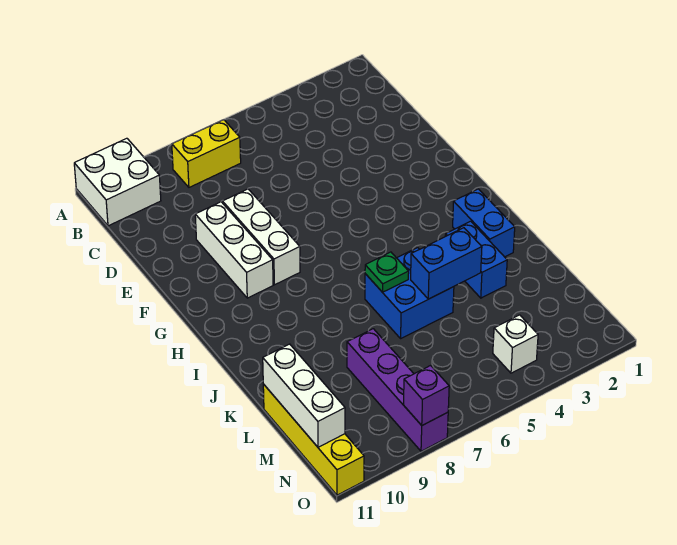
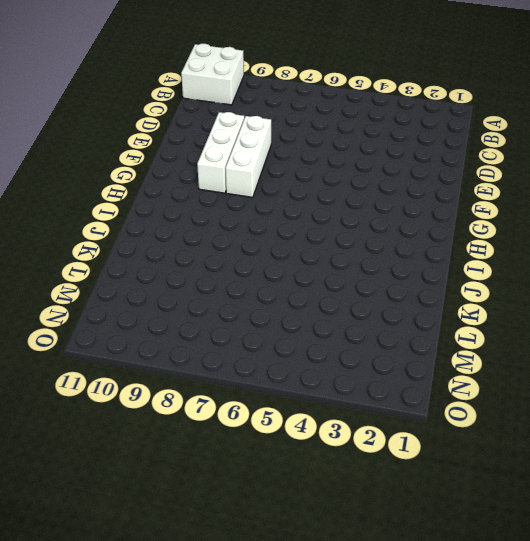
none -> yellow 1x2 brick [172,120,241,187]
none -> blue 1x2 brick [453,189,515,257]
none -> blue 1x2 brick [445,221,507,298]

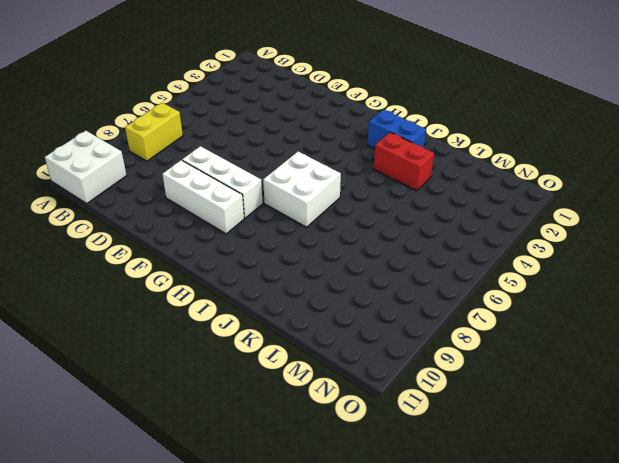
white 2x2 brick [263,152,341,227] -> none
red 1x2 brick [374,132,434,191] -> blue 1x2 brick [445,221,507,298]
none -> blue 2x2 brick [365,248,454,338]
none -> purple 1x4 brick [347,329,448,451]
none -> yellow 1x4 brick [263,384,364,495]

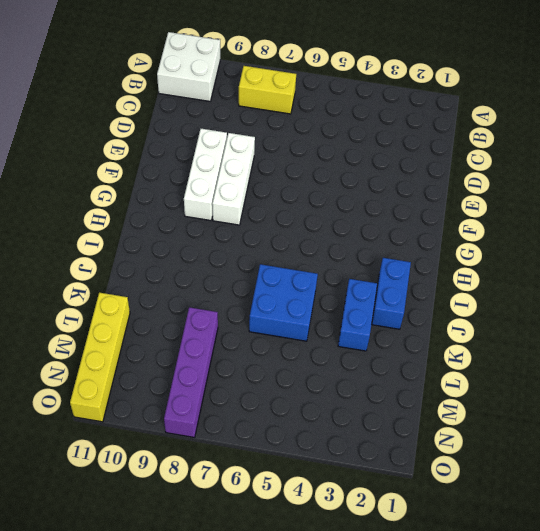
none -> white 1x1 brick [493,315,538,373]
none -> green 1x1 plate [365,252,409,292]
none -> blue 1x2 brick [411,228,482,299]

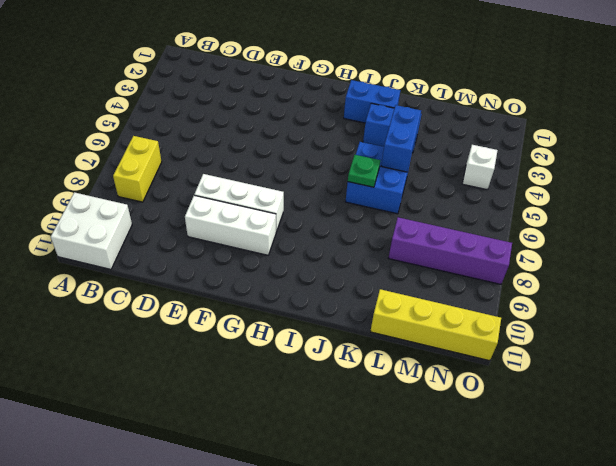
none -> white 1x3 brick [263,344,345,447]
none -> purple 1x1 brick [404,365,449,425]

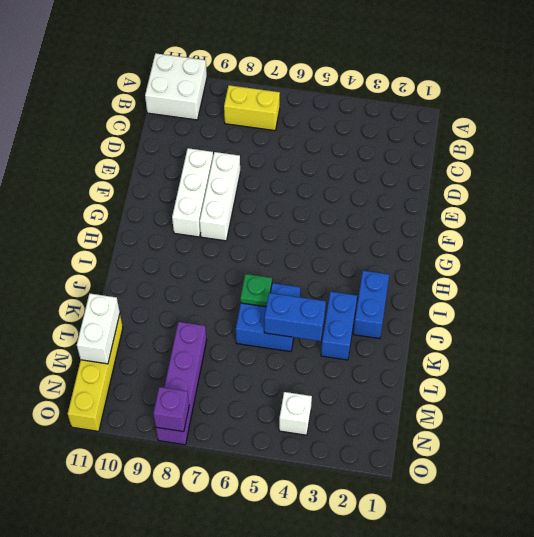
white 1x2 brick [77,294,120,364] -> white 1x3 brick [263,344,345,447]

